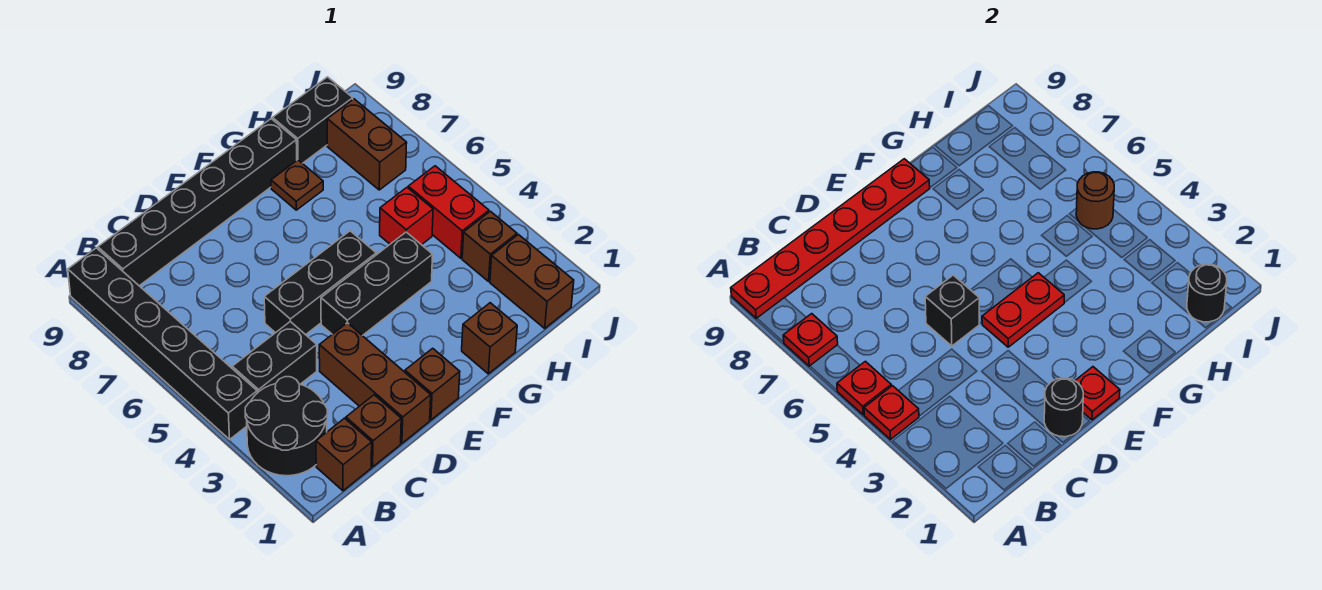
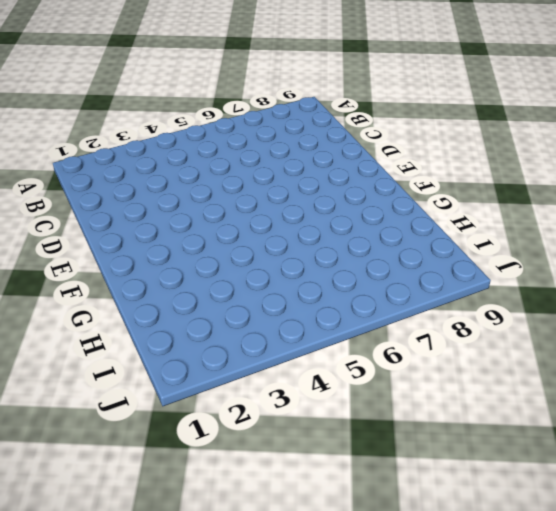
none -> black 2x2 round brick [245,377,328,476]
none -> black 1x6 brick [68,248,257,439]
none -> brown 1x1 brick [316,418,372,491]

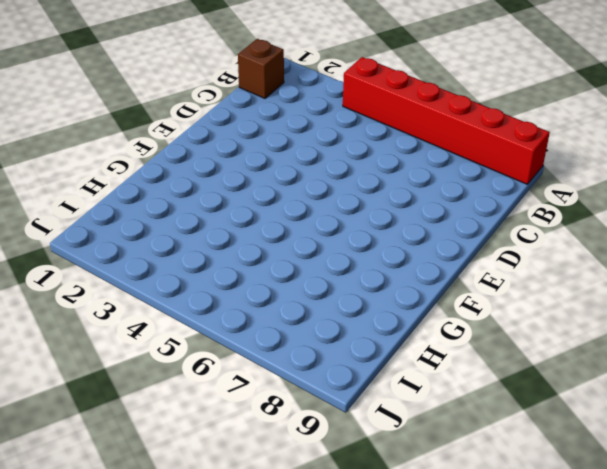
red 1x6 brick [343,57,550,184] -> black 1x6 brick [68,248,257,439]
none -> black 2x2 round brick [245,377,328,476]
none -> black 1x2 brick [232,322,317,393]
none -> black 1x6 brick [98,119,297,286]

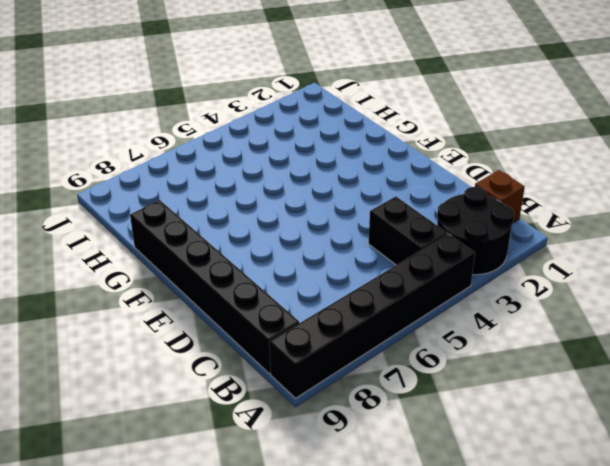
none -> brown 1x1 brick [346,395,401,467]
none -> brown 1x3 brick [319,323,431,443]
none -> black 1x3 brick [264,231,376,335]

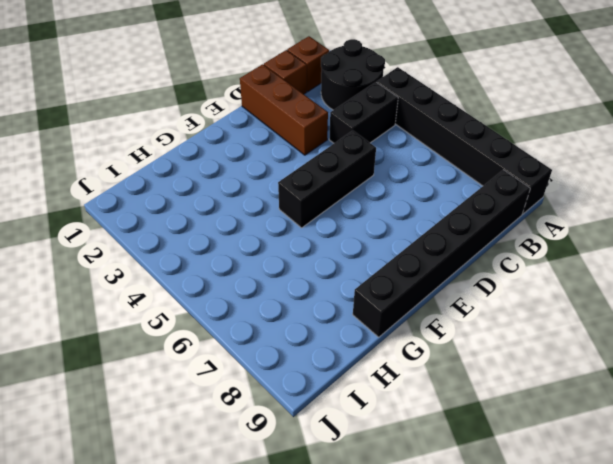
none -> brown 1x1 brick [405,348,460,420]
none -> black 1x3 brick [321,232,433,336]
none -> brown 1x1 brick [462,303,517,374]

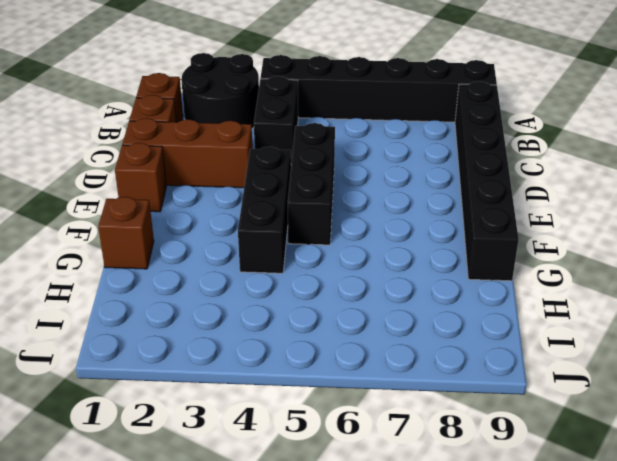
none -> brown 1x1 plate [271,160,323,210]
none -> red 1x1 brick [380,188,433,245]
none -> black 1x2 brick [273,77,353,163]

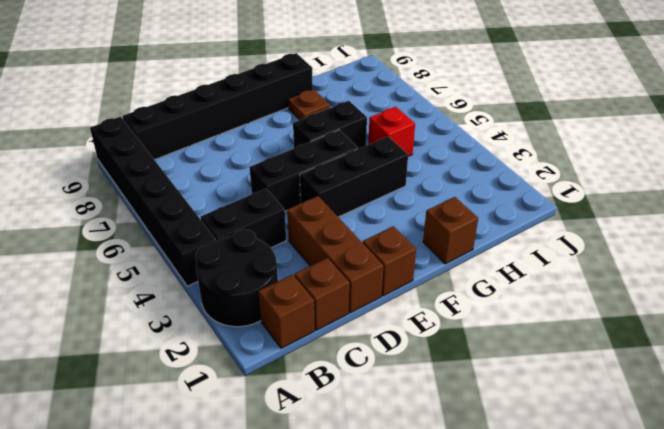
black 1x2 brick [293,101,367,149] -> black 1x2 brick moved to [273,77,353,163]
none -> brown 1x2 brick [490,235,574,328]
none -> brown 1x1 brick [462,211,517,281]
none -> red 1x2 brick [408,166,489,258]

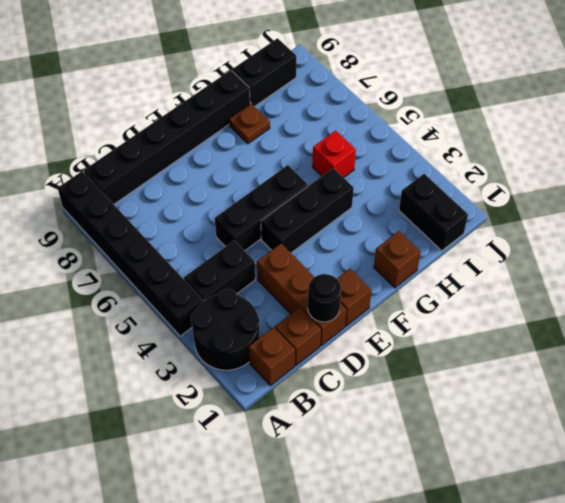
black 1x2 brick [399,174,468,251] -> brown 1x2 brick [490,235,574,328]
none -> brown 1x1 brick [462,211,517,281]
none -> red 1x2 brick [408,166,489,258]
none -> brown 1x2 brick [327,99,407,190]

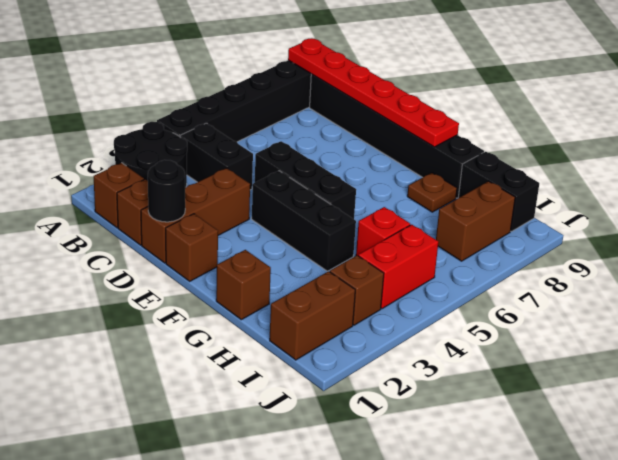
none -> red 1x1 plate [864,386,919,439]
none -> red 1x1 plate [837,361,891,415]
none -> red 1x1 plate [783,314,838,366]

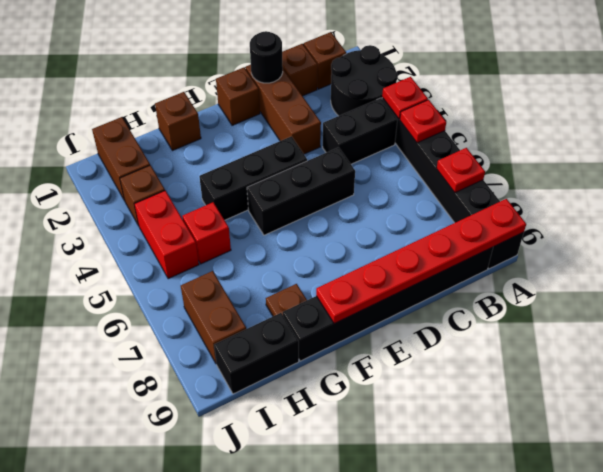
none -> black 1x1 brick [925,275,979,346]
none -> red 1x1 plate [1075,367,1120,420]
none -> red 1x2 plate [982,273,1064,347]

